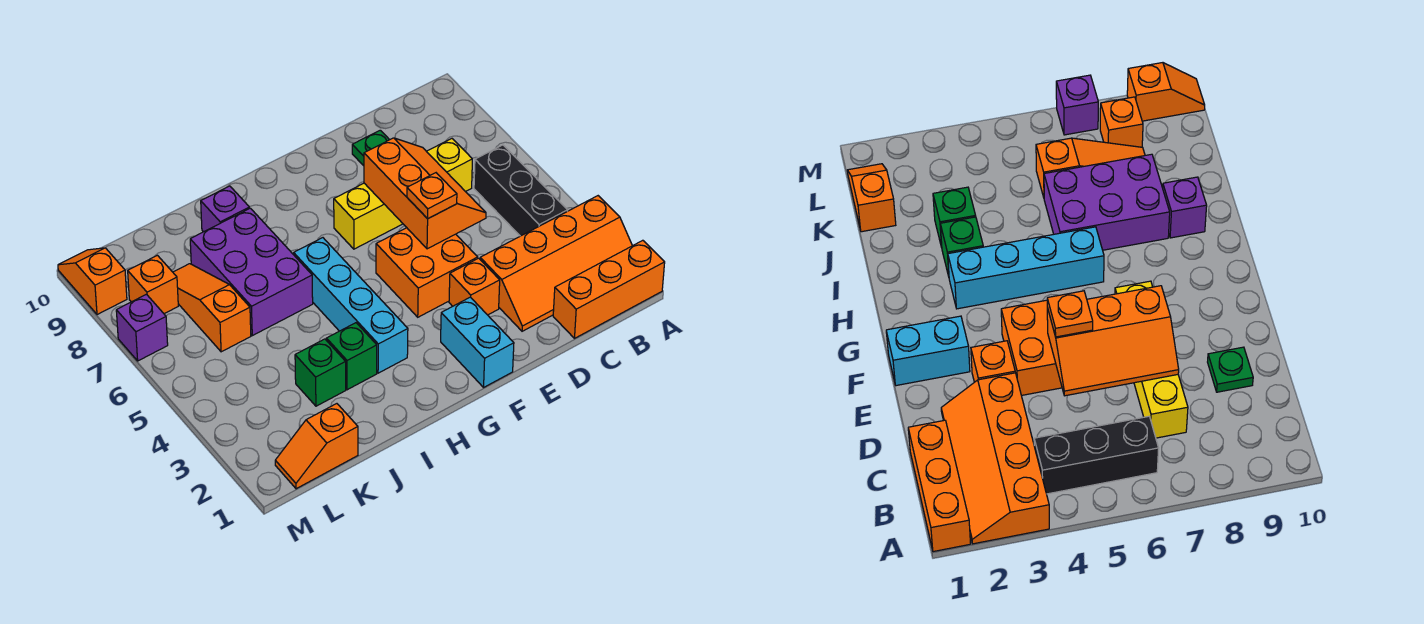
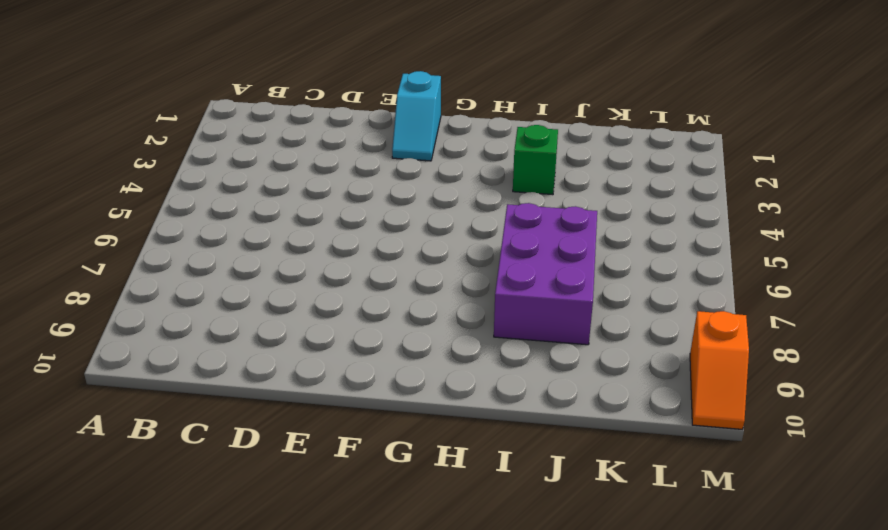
cyan 1x2 slope [392,71,441,161] -> cyan 1x2 brick [441,297,514,387]
none -> orange 1x3 brick [553,240,665,338]
none -> orange 2x4 slope [480,196,632,331]
none -> black 1x3 brick [474,145,567,236]

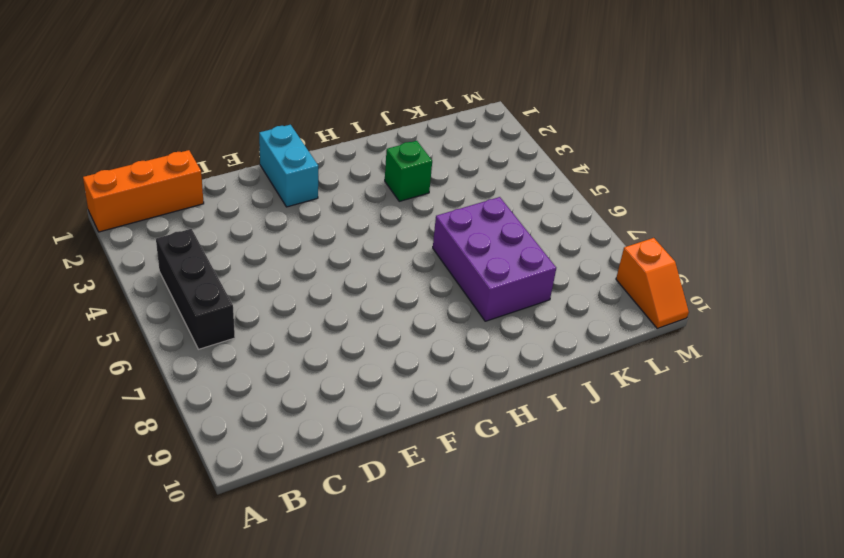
none -> orange 2x4 slope [480,196,632,331]
none -> yellow 1x4 brick [334,139,472,249]
none -> green 1x1 plate [352,130,389,166]

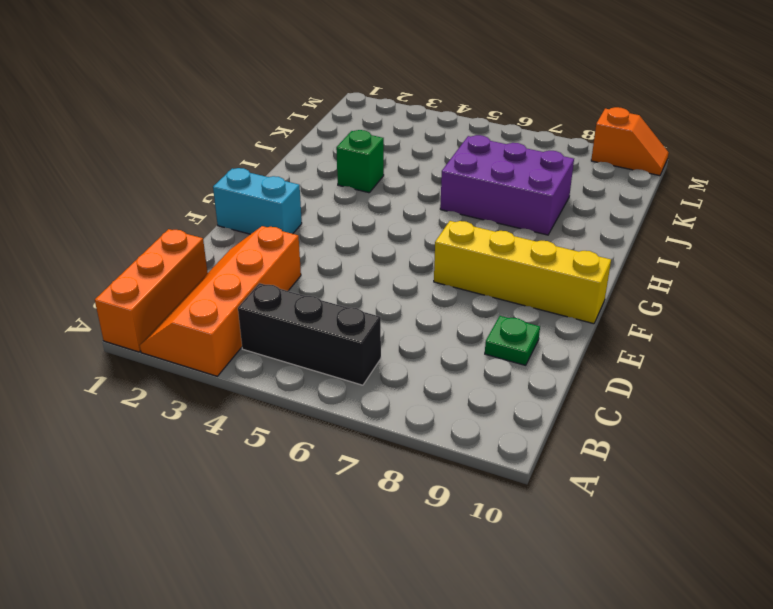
yellow 1x4 brick [434,221,611,324] -> yellow 1x4 brick turned to [334,139,472,249]
none -> orange 1x1 brick [449,258,500,315]
none -> orange 2x2 brick [376,228,478,317]
none -> cyan 1x4 brick [294,238,408,373]

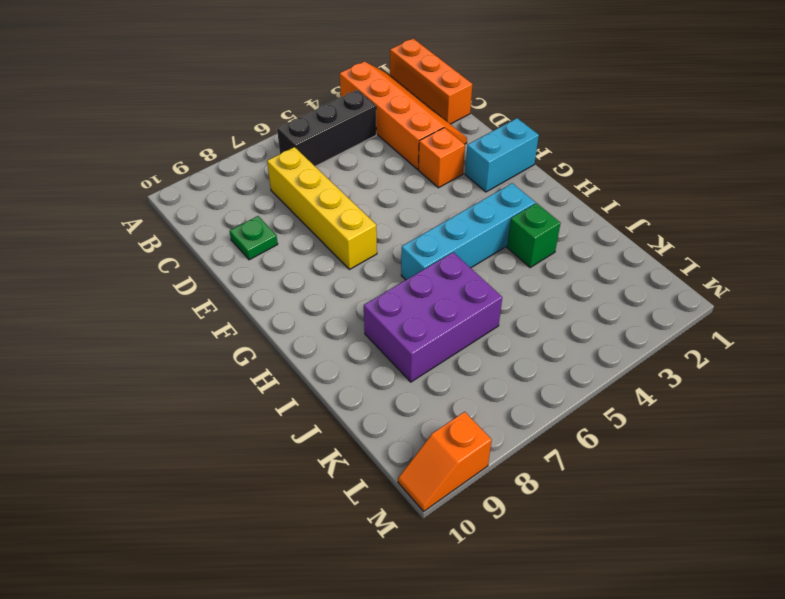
none -> orange 2x2 brick [376,228,478,317]
none -> purple 1x1 brick [201,186,250,232]
none -> green 1x1 brick [295,339,346,406]

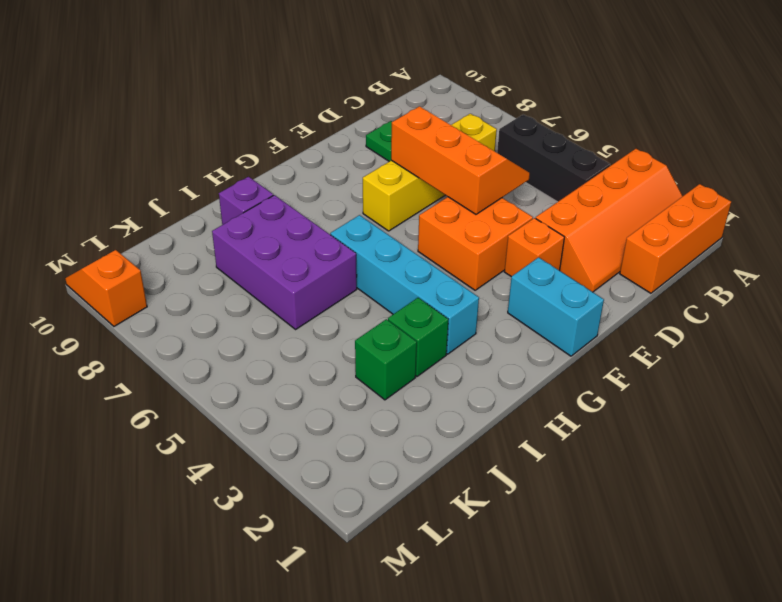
none -> orange 1x2 slope [275,404,358,489]
none -> orange 1x3 slope [173,264,251,352]
none -> orange 1x1 brick [128,255,178,314]

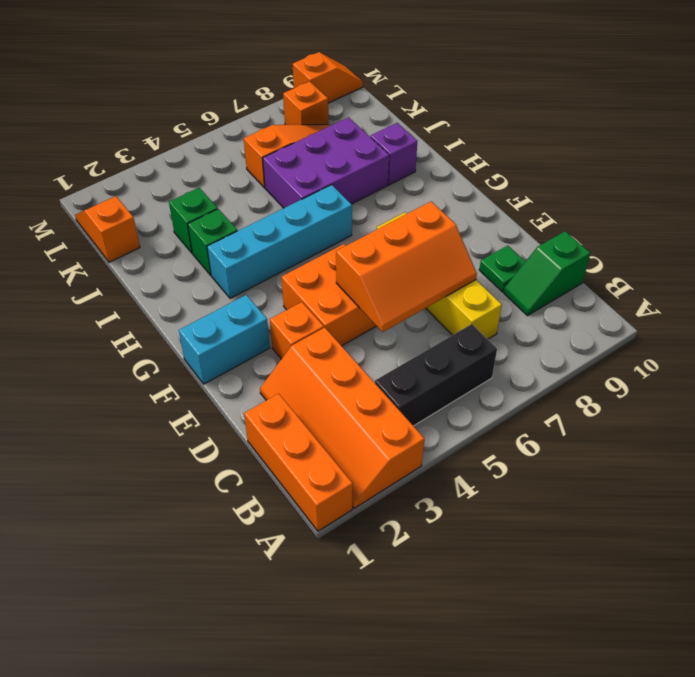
green 1x2 slope [504,231,590,316] -> none
none -> purple 1x1 brick [116,294,168,361]
none -> orange 1x1 plate [407,173,457,219]

